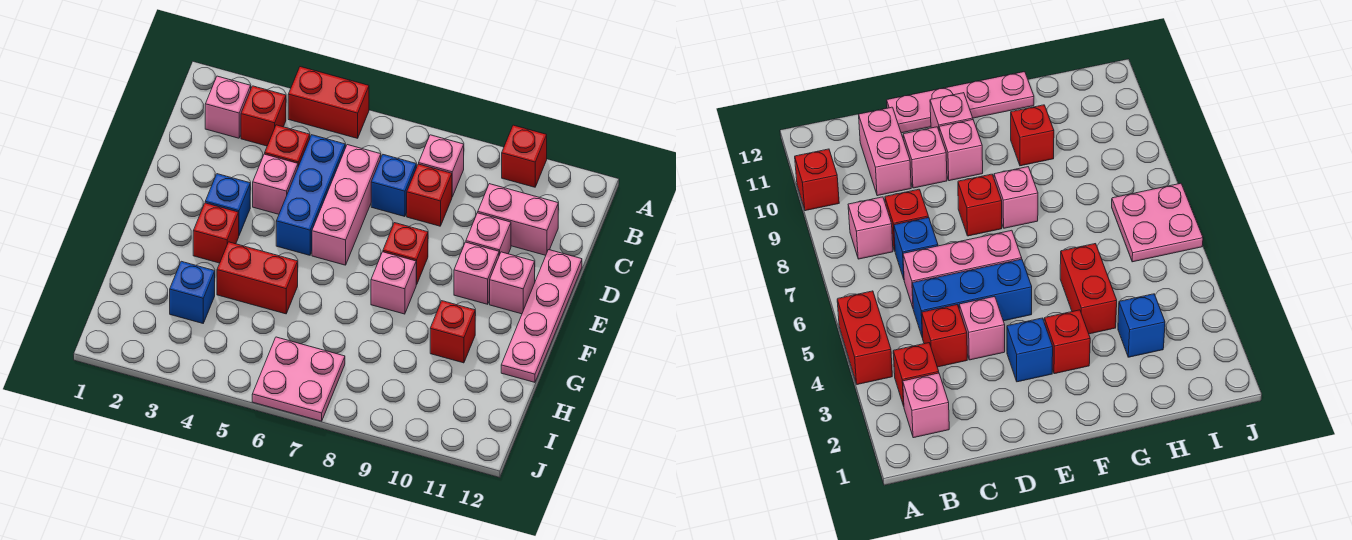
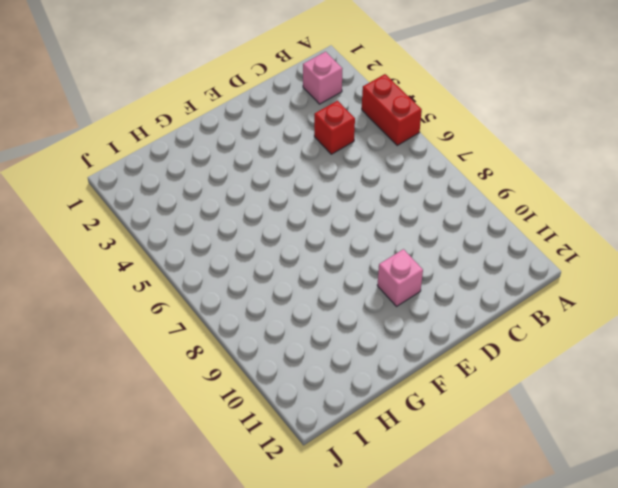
none -> red 1x1 brick [502,125,547,187]
none -> red 1x1 brick [241,86,286,146]
none -> pink 1x1 brick [419,135,464,197]

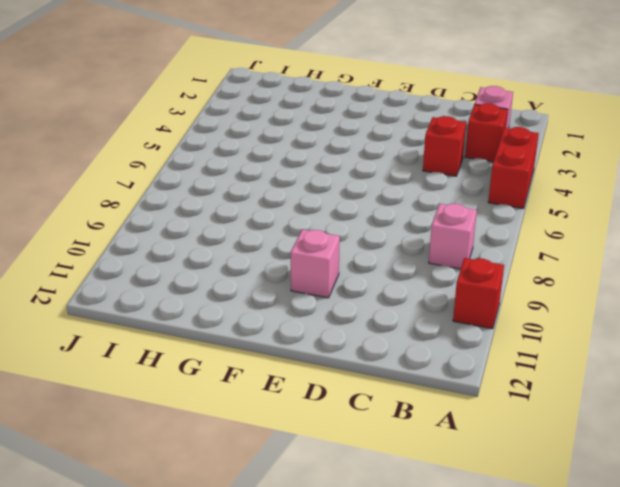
none -> blue 1x3 brick [276,135,345,255]
none -> pink 1x3 brick [312,145,381,265]
none -> blue 1x1 brick [371,155,416,217]

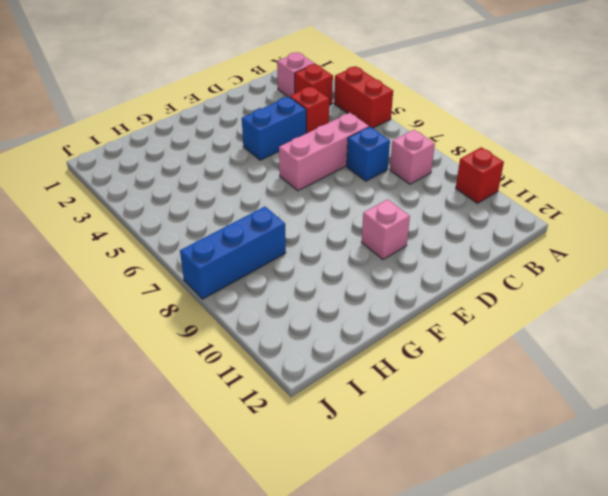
blue 1x2 brick [242,97,306,160] -> pink 1x1 brick [253,154,298,214]
blue 1x3 brick [180,207,286,299] -> blue 1x3 brick moved to [276,135,345,255]
none -> red 1x1 brick [407,164,452,226]
none -> pink 1x2 brick [478,184,558,255]
none -> pink 1x1 brick [466,213,511,255]

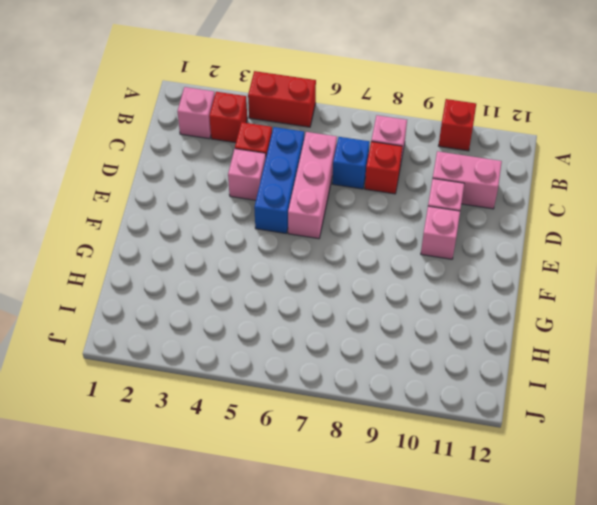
none -> pink 1x4 plate [501,250,582,382]
none -> blue 1x1 brick [205,174,250,235]
none -> red 1x1 brick [383,223,428,285]

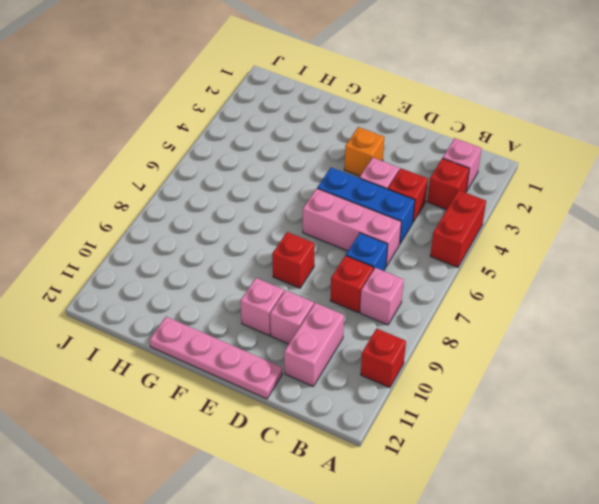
orange 1x1 brick [344,127,384,176] -> blue 1x1 brick [205,174,250,235]
none -> pink 1x1 brick [490,252,535,314]
none -> red 1x1 brick [193,203,239,263]
none -> pink 1x1 brick [371,252,416,314]

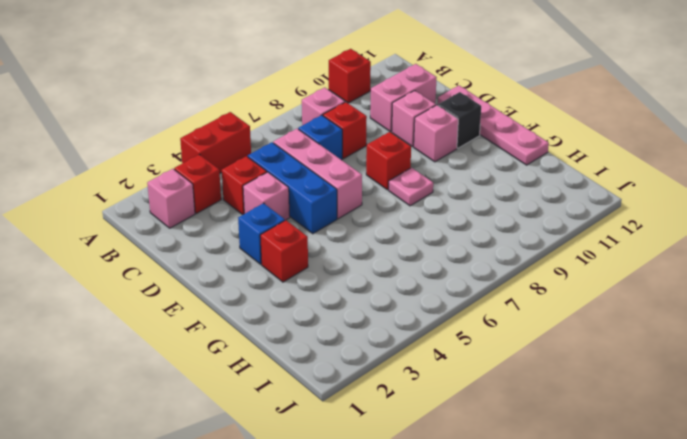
black 1x1 brick [438,92,481,148] -> pink 1x1 brick [490,252,535,314]
pink 1x1 plate [389,168,433,206] -> pink 1x1 brick [371,252,416,314]
none -> red 1x2 brick [217,242,298,314]
none -> red 1x1 brick [430,301,475,363]
none -> blue 1x1 brick [170,261,215,323]

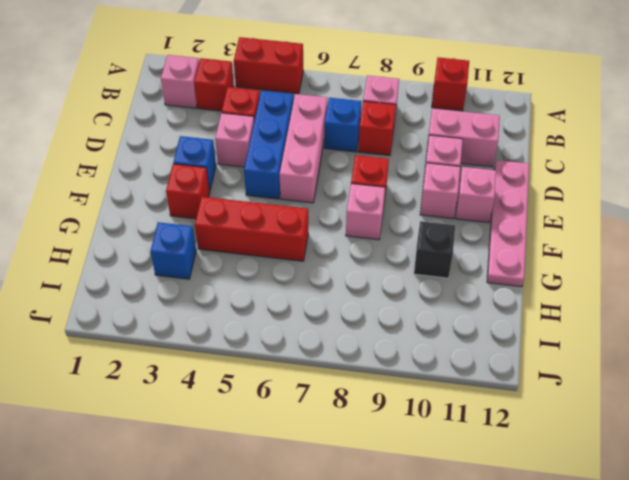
red 1x3 brick [195,197,308,261] -> red 1x2 brick [217,242,298,314]
black 1x1 brick [414,221,455,278] -> red 1x1 brick [430,301,475,363]
none -> pink 2x2 plate [252,337,345,421]

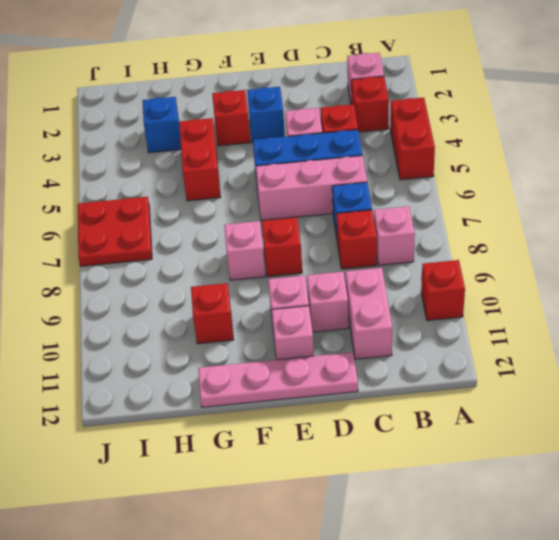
red 2x2 plate [78,197,152,266] -> pink 2x2 plate [252,337,345,421]

